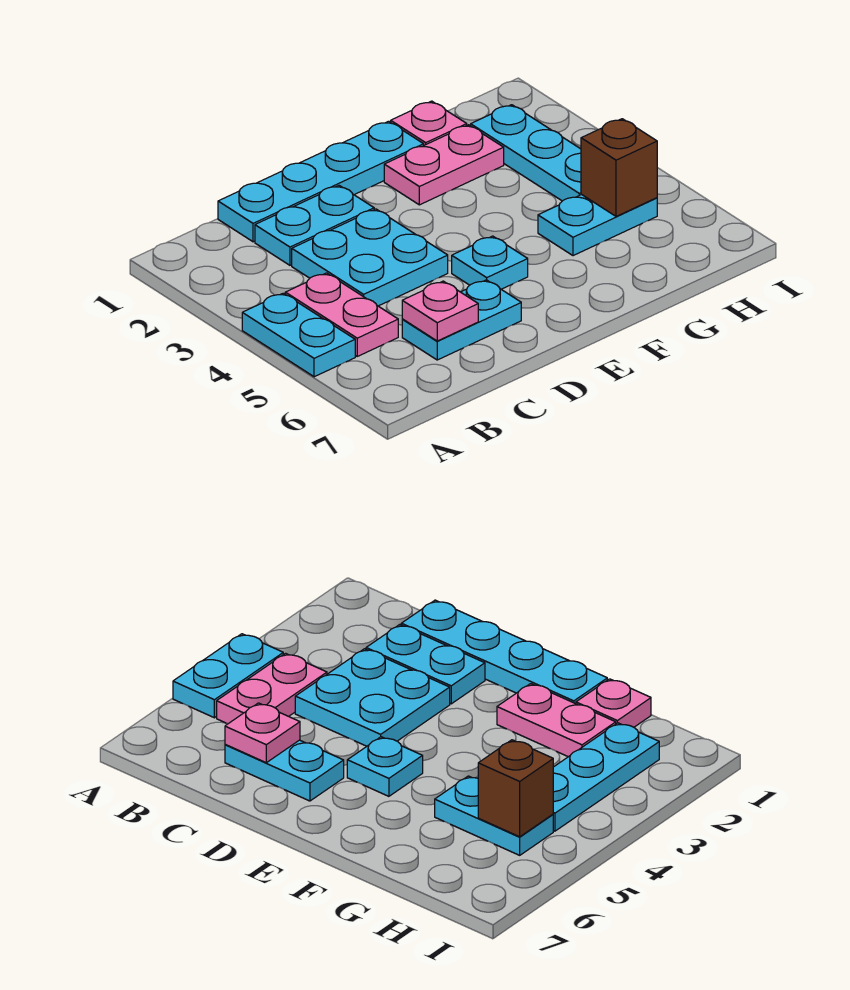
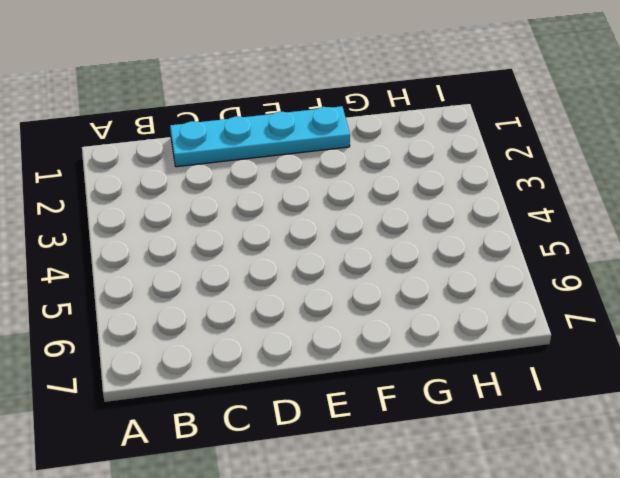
none -> cyan 1x2 plate [242,293,355,377]
none -> pink 1x2 plate [285,273,398,356]
none -> cyan 1x2 plate [255,186,374,265]

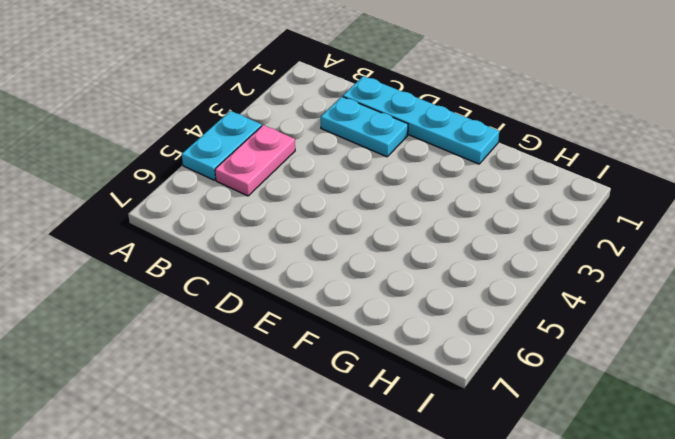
none -> cyan 2x2 plate [292,209,448,306]
none -> cyan 1x2 plate [402,280,521,360]
none -> cyan 1x1 plate [452,236,528,289]

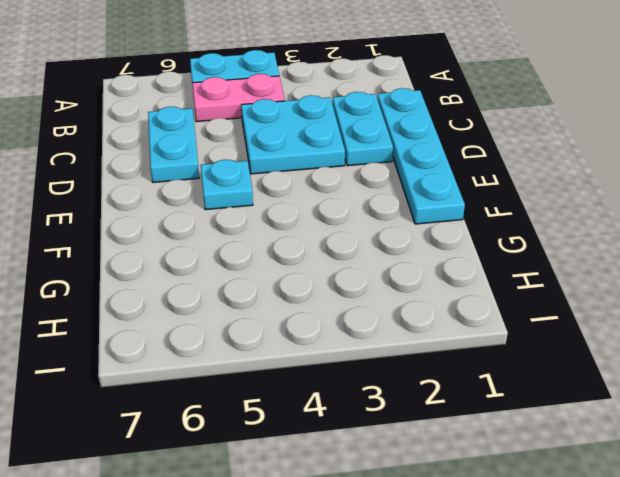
none -> pink 1x2 plate [384,125,504,205]
none -> pink 1x1 plate [391,101,467,145]
none -> cyan 1x2 plate [538,195,657,256]

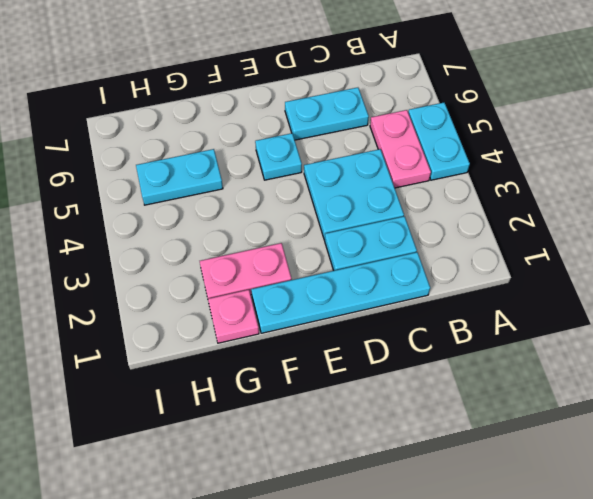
none -> cyan 1x3 plate [471,105,581,201]
none -> pink 1x1 plate [402,281,478,341]
none -> brown 1x1 brick [581,119,657,216]

